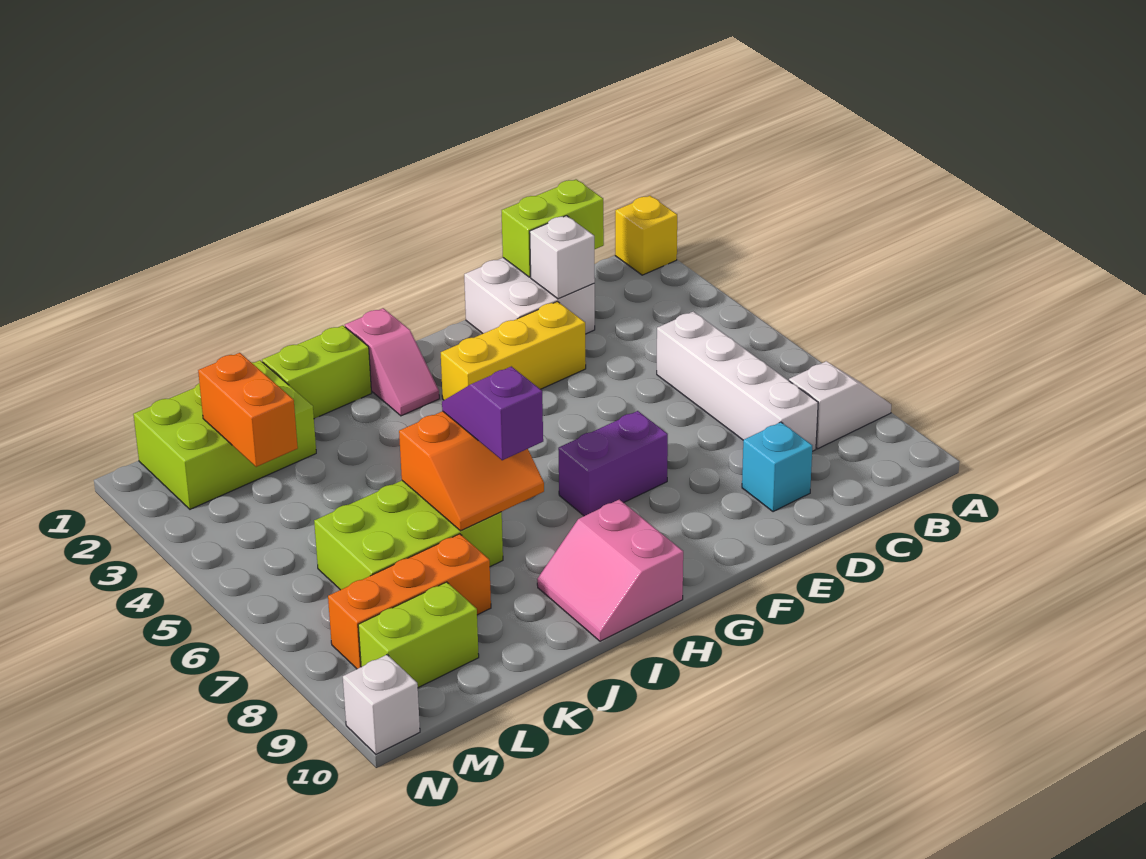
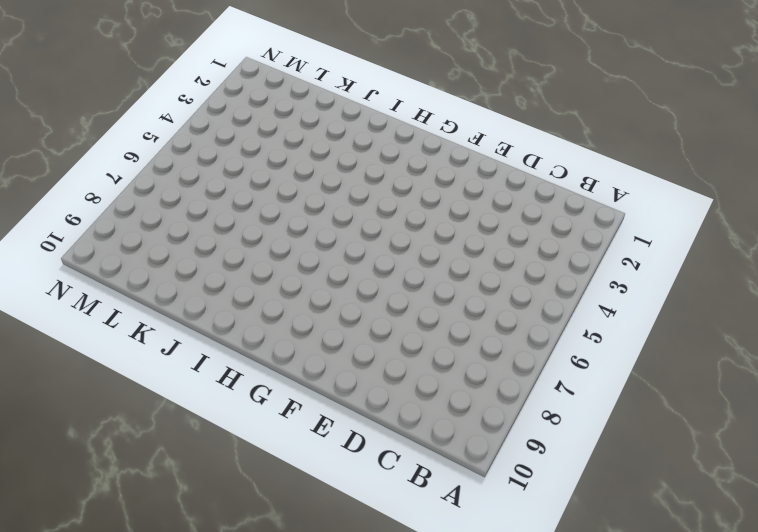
none -> yellow 1x1 brick [615,196,677,275]
none -> white 1x2 slope [789,361,891,449]
none -> white 1x4 brick [657,312,818,451]

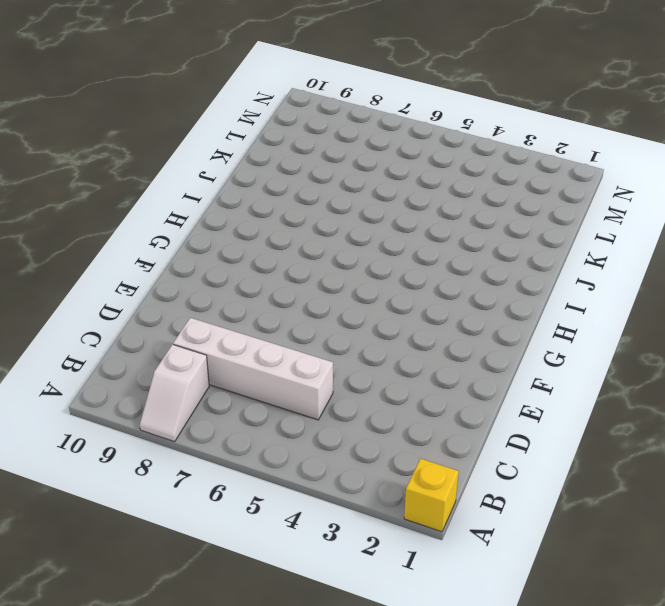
none -> white 2x2 brick [464,258,595,334]
none -> cyan 1x1 brick [742,422,812,512]
none -> yellow 1x3 brick [441,301,586,400]

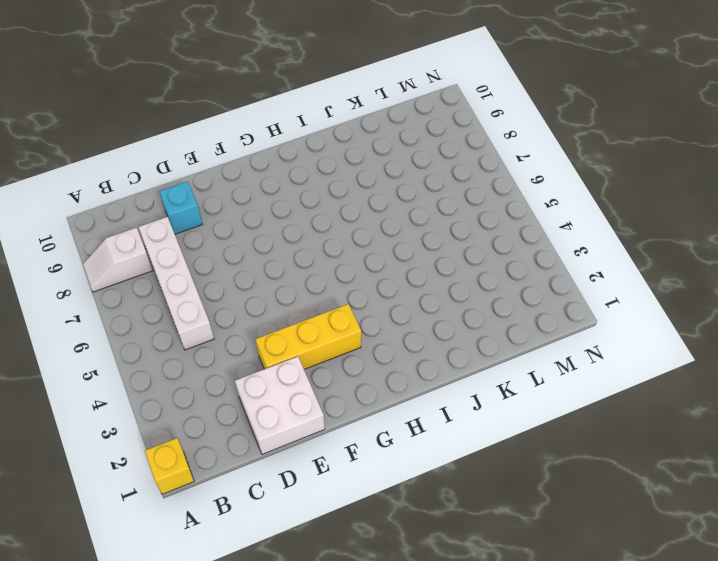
none -> purple 1x2 brick [558,411,668,516]
none -> pink 1x2 slope [345,308,439,416]
none -> pink 2x2 slope [537,500,683,641]

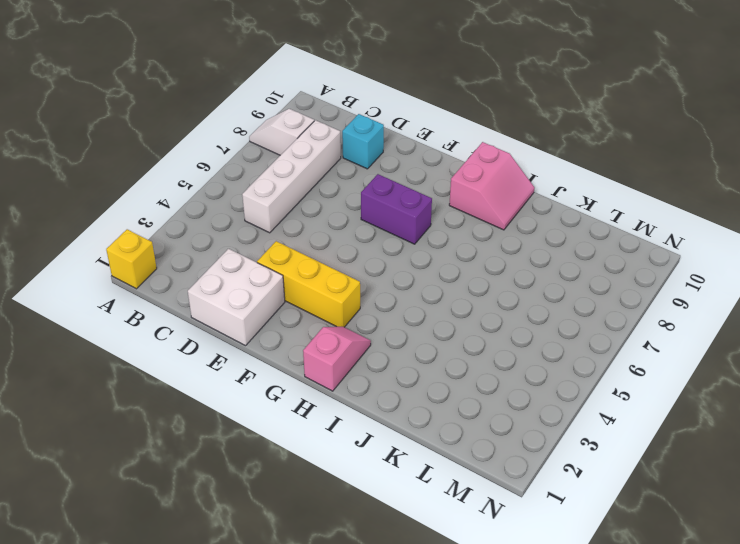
none -> lime 1x2 brick [262,325,372,419]
none -> lime 2x3 brick [314,481,503,590]
none -> lime 2x3 brick [133,360,316,509]

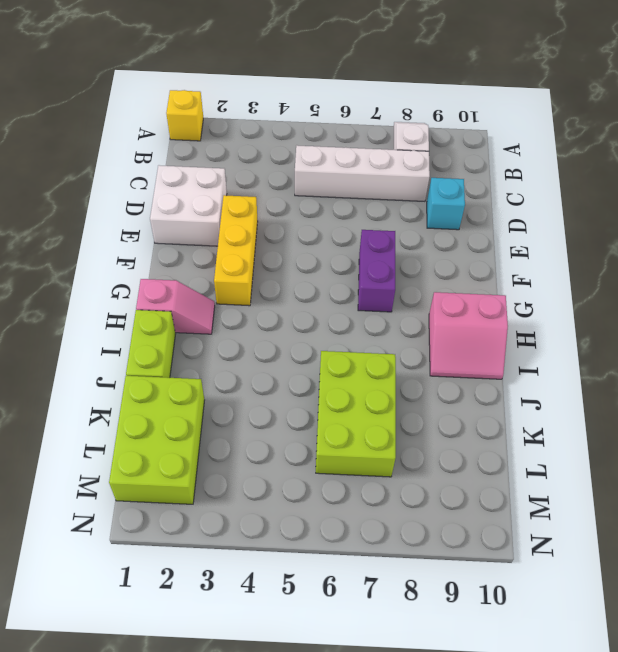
none -> orange 1x3 brick [328,534,491,669]
none -> lime 1x2 brick [358,582,479,688]
none -> white 1x1 brick [343,655,420,754]

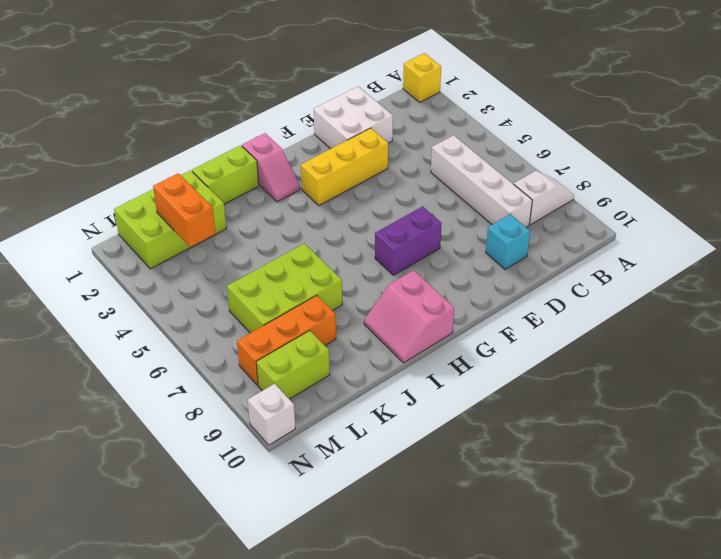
none -> lime 1x2 brick [502,179,604,277]
none -> white 1x1 brick [530,216,595,299]
none -> orange 2x2 slope [399,411,544,531]

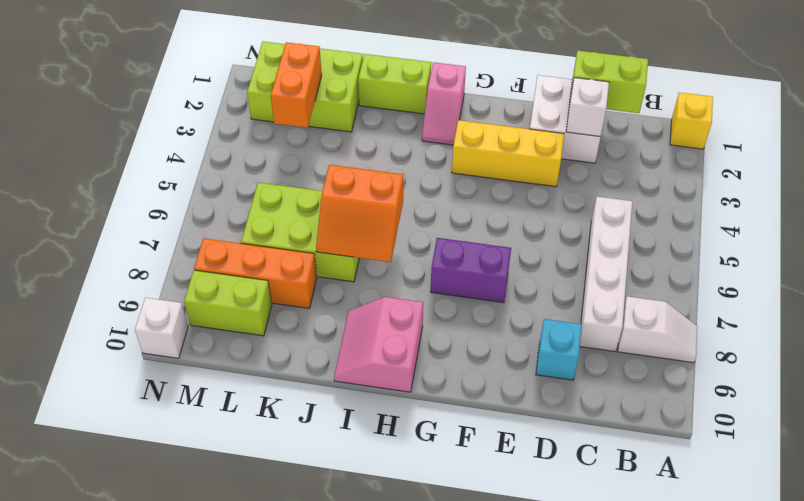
none -> purple 1x2 slope [442,366,543,460]

